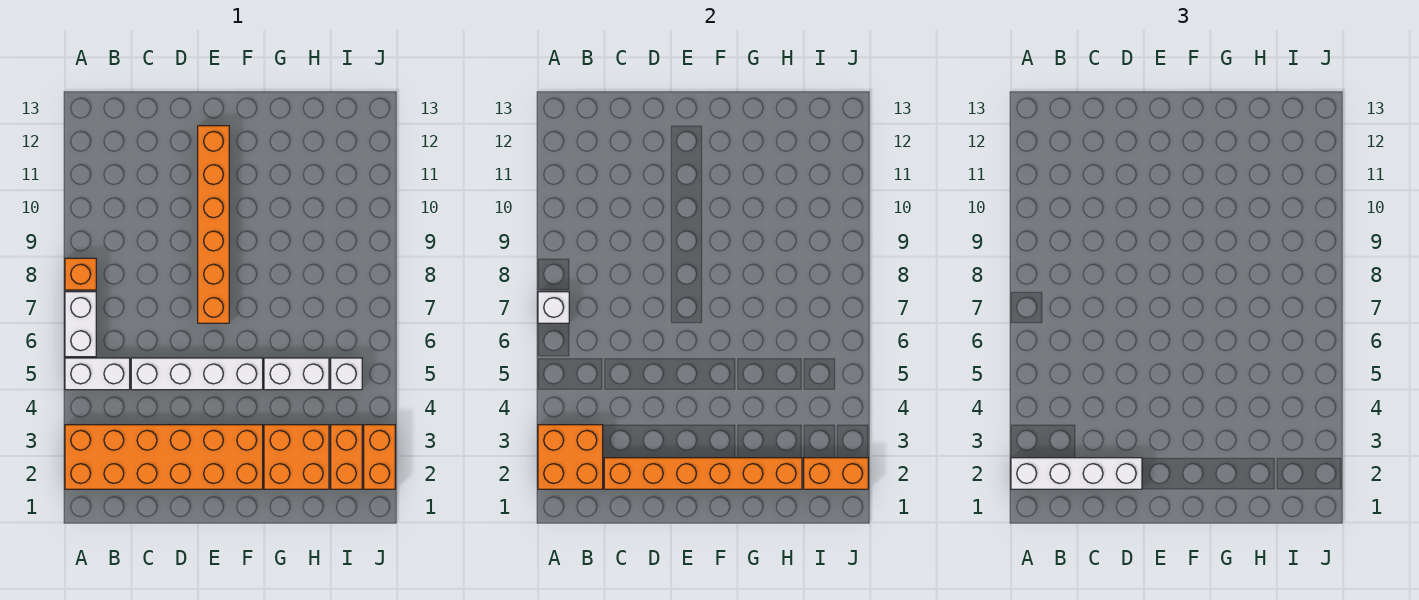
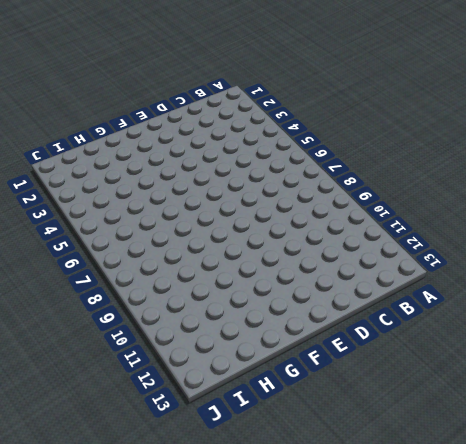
none -> orange 2x6 brick [65,425,263,489]
none -> white 1x2 brick [65,358,130,390]
none -> white 1x2 brick [65,292,96,357]

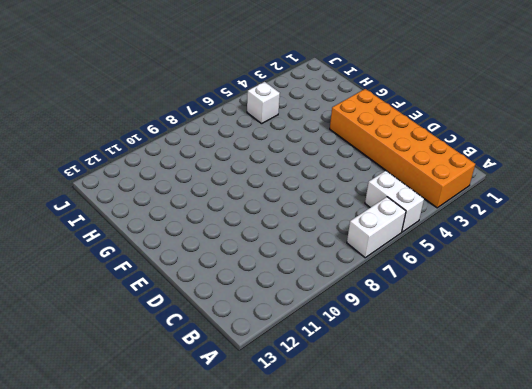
none -> orange 1x1 brick [65,258,96,290]
none -> white 1x4 brick [131,358,263,390]
none -> orange 1x6 brick [198,126,229,323]

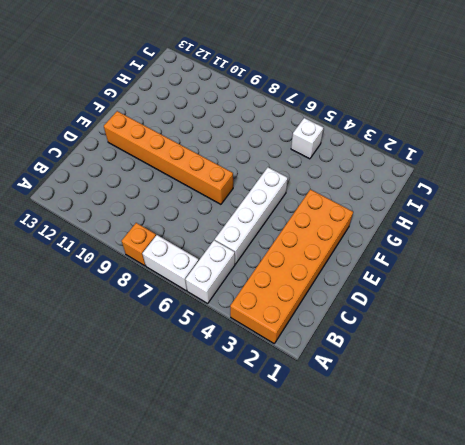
none -> orange 2x2 brick [264,425,329,489]
none -> white 1x2 brick [264,358,329,390]
none -> orange 1x2 brick [331,425,362,489]

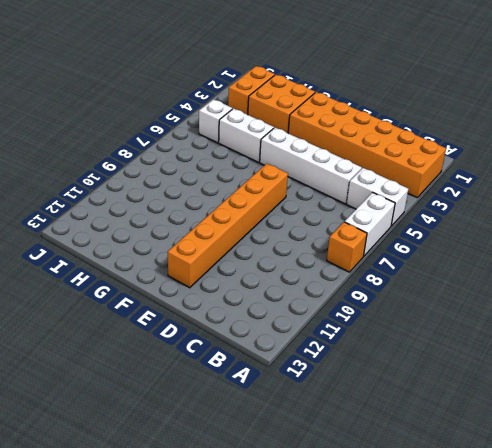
none -> orange 1x2 brick [364,425,395,489]
none -> orange 2x2 brick [538,425,603,489]
none -> white 1x1 brick [538,292,569,323]

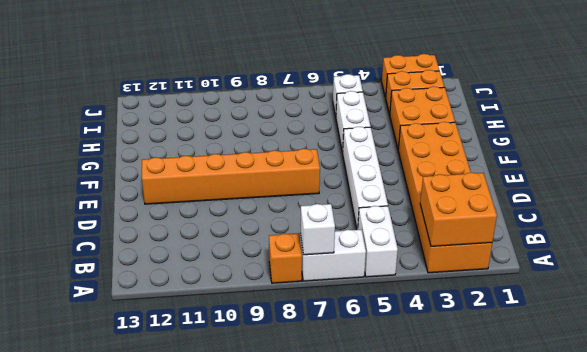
none -> orange 1x6 brick [604,458,802,489]
none -> orange 1x2 brick [804,458,868,489]
none -> white 1x4 brick [1011,458,1142,489]

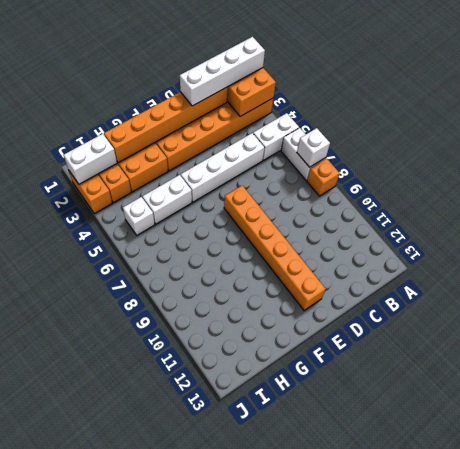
white 1x2 brick [64,134,117,184] -> orange 1x2 brick [804,458,868,489]

